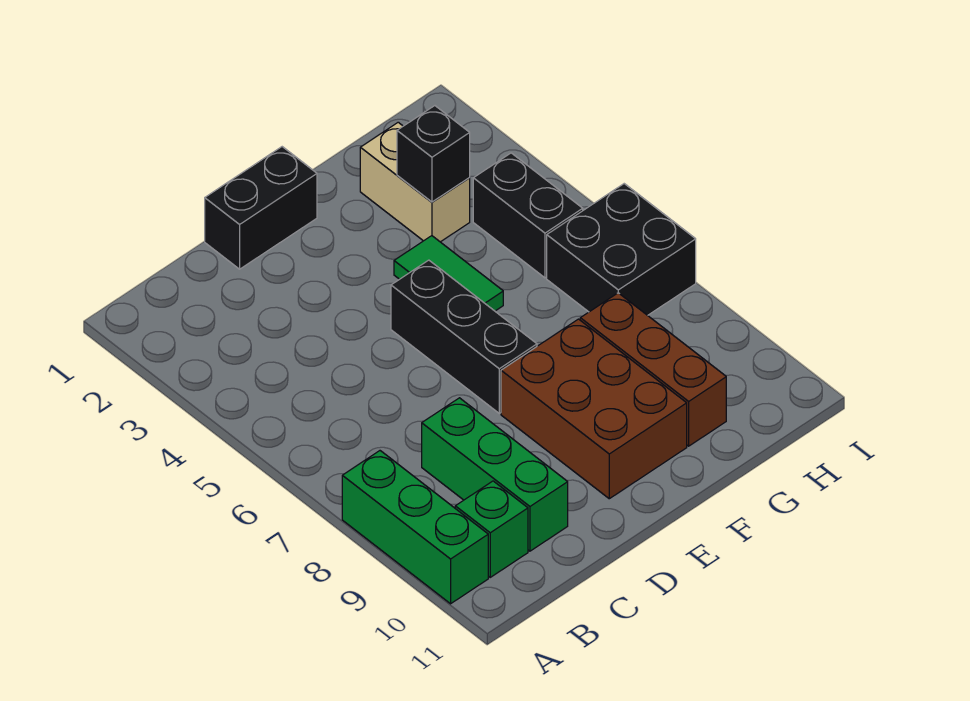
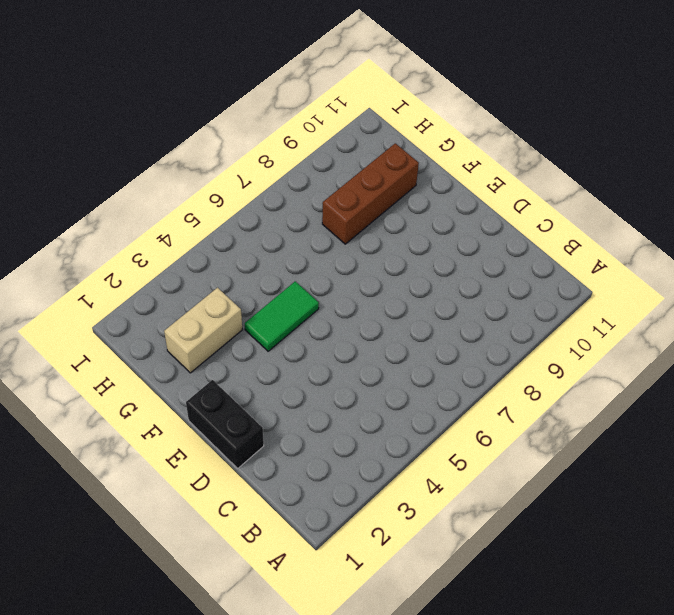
none -> green 1x3 brick [342,451,488,604]
none -> green 1x1 brick [455,481,528,577]
none -> green 1x3 brick [422,398,568,551]

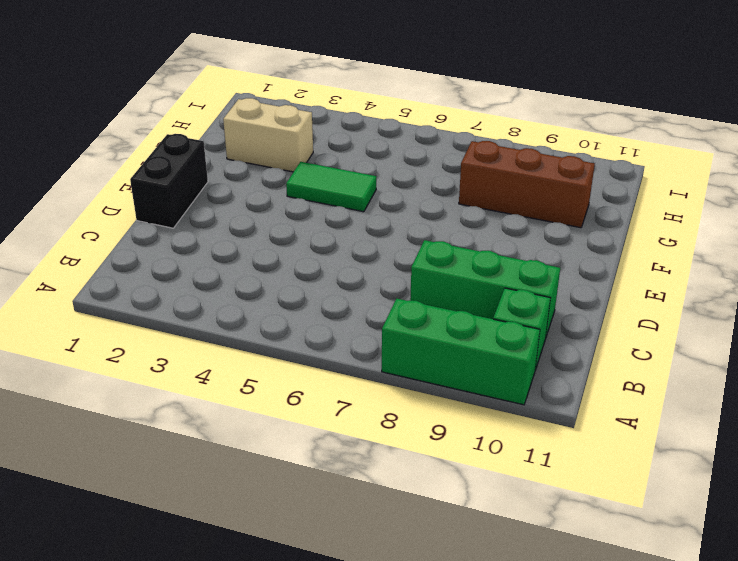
none -> black 1x3 brick [391,260,537,413]
none -> brown 2x3 brick [501,319,687,499]
none -> black 1x2 brick [473,153,583,278]

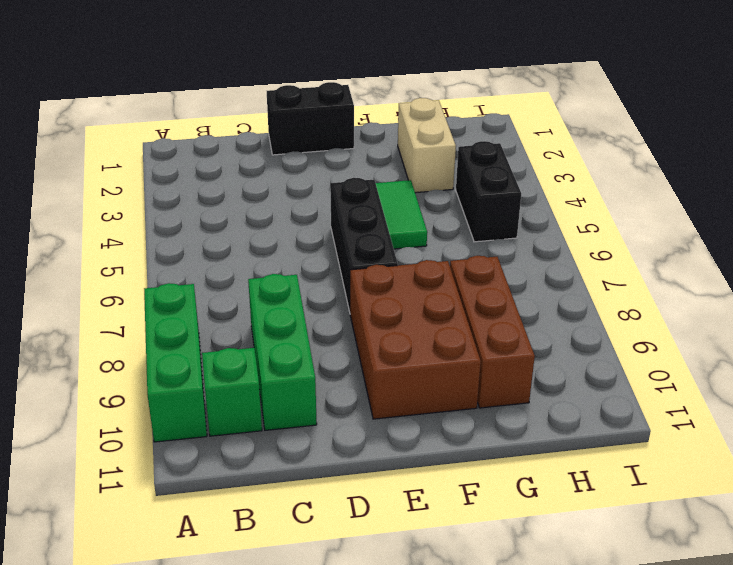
none -> black 2x2 brick [547,184,696,315]
none -> black 1x1 brick [397,106,470,202]

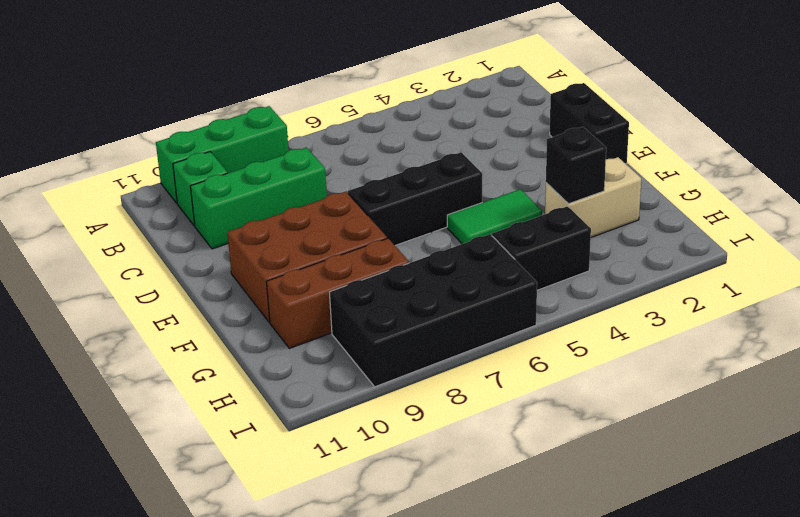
black 2x4 brick [330,234,537,387] -> black 2x2 brick [547,184,696,315]

